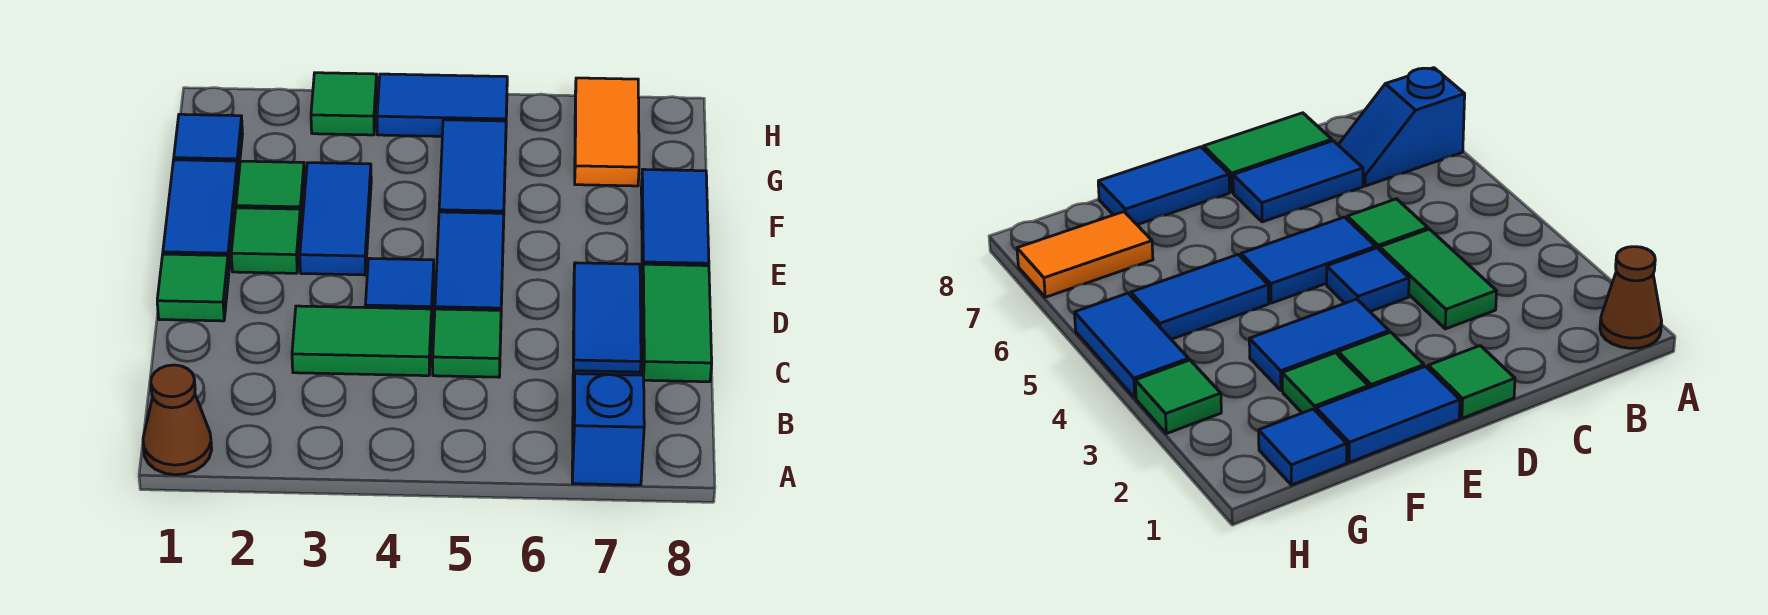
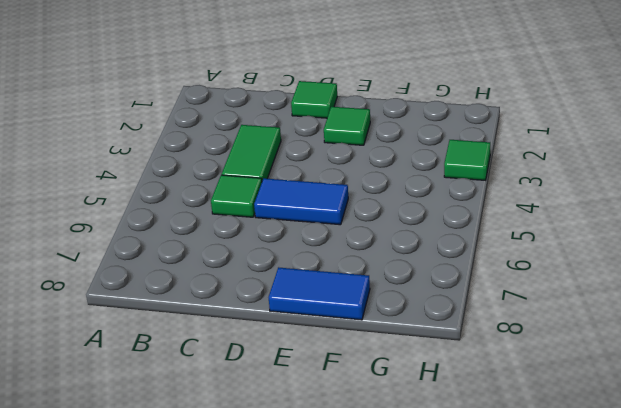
none -> brown 1x1 cone [143,365,212,475]
none -> blue 1x2 slope [572,371,644,485]
none -> blue 1x2 tile [573,263,641,372]

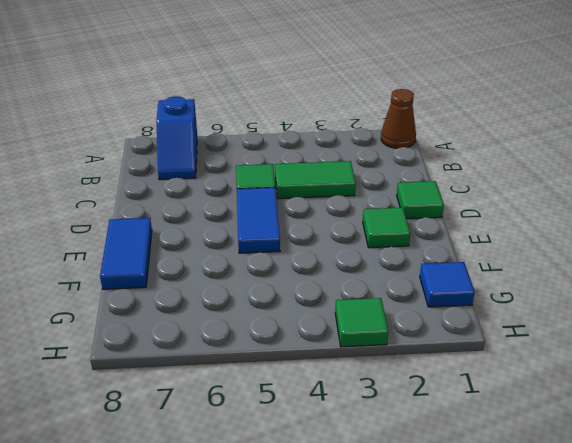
none -> blue 1x2 tile [573,263,641,372]
none -> green 1x2 tile [642,264,712,382]
none -> blue 1x1 tile [365,258,434,309]

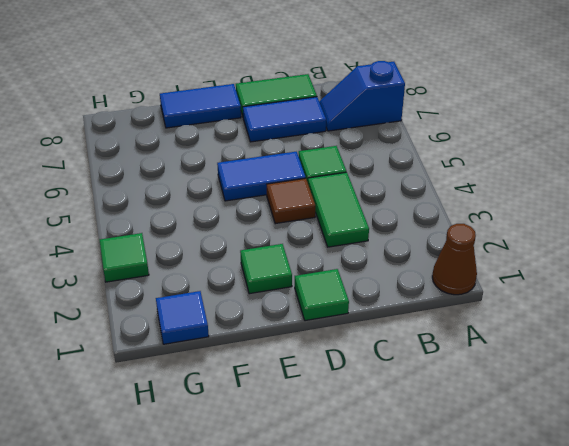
brown 1x1 tile [267,178,315,224] -> blue 1x1 tile [365,258,434,309]
none -> blue 1x2 tile [163,160,238,268]
none -> blue 1x2 tile [300,163,371,275]
none -> green 1x1 tile [236,161,305,221]

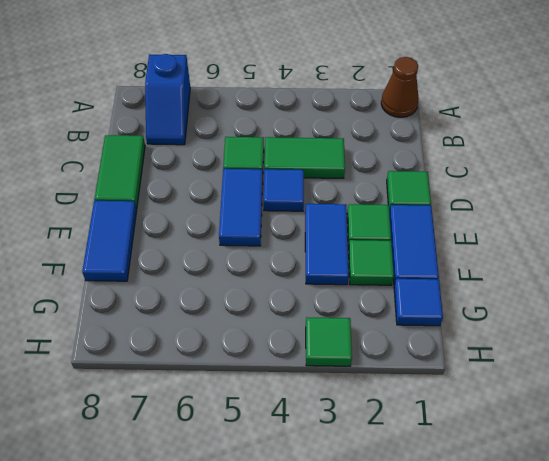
none -> blue 1x2 tile [573,263,641,372]
none -> blue 1x2 tile [439,120,506,228]
none -> orange 1x2 tile [575,78,639,186]

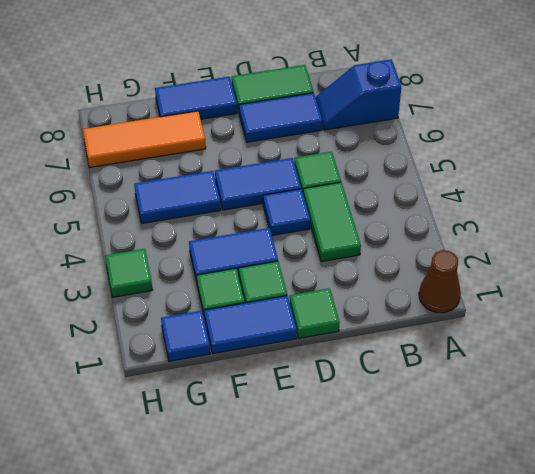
orange 1x3 tile [83,111,206,168] -> orange 1x2 tile [575,78,639,186]
none -> blue 1x2 tile [377,74,507,136]

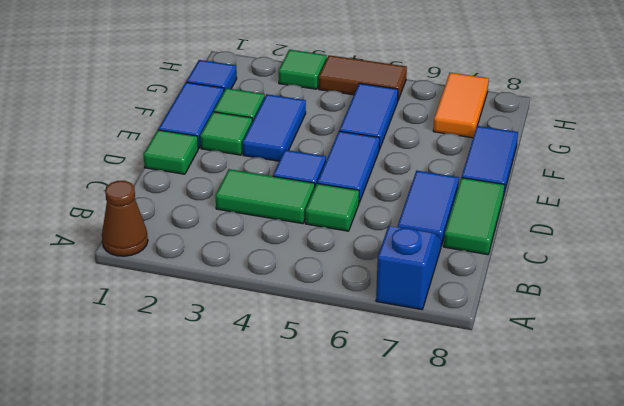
brown 1x2 tile [319,55,407,100] -> blue 1x2 tile [377,74,507,136]

